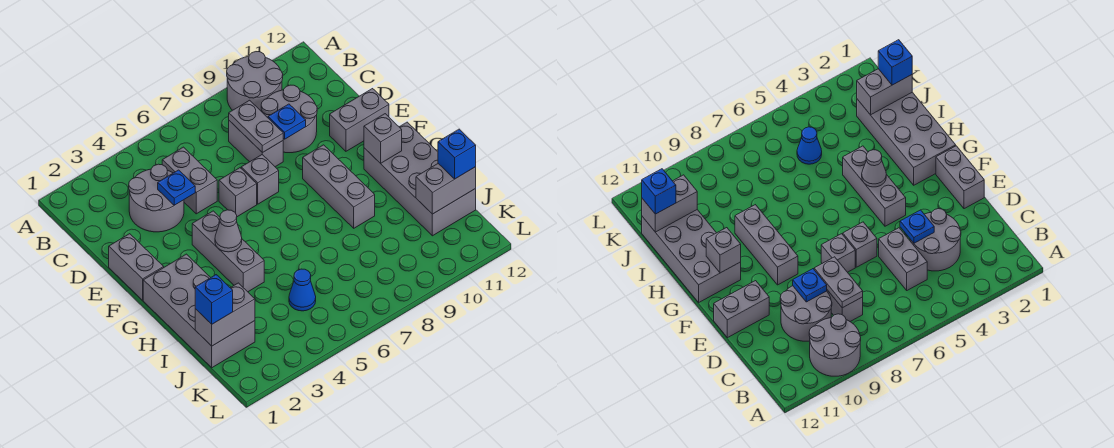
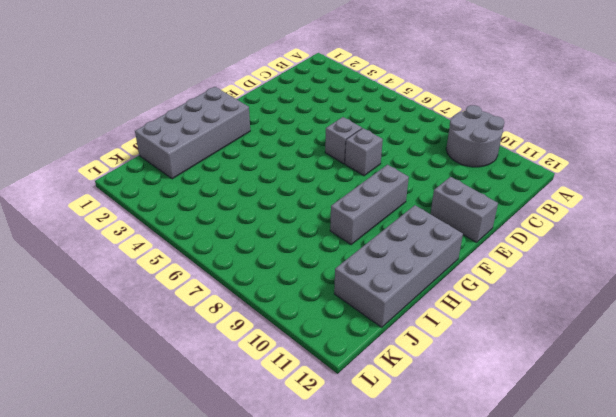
none -> grey 2x2 round brick [129,164,184,232]
none -> grey 1x2 brick [162,147,217,214]
none -> grey 1x2 brick [229,121,283,167]

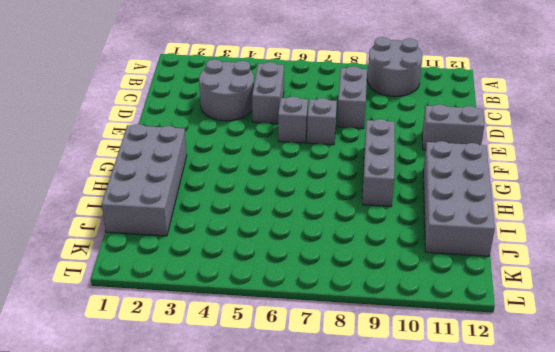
none -> grey 2x2 round brick [261,85,317,153]
none -> grey 1x2 brick [109,234,164,300]
none -> grey 1x3 brick [192,211,264,292]

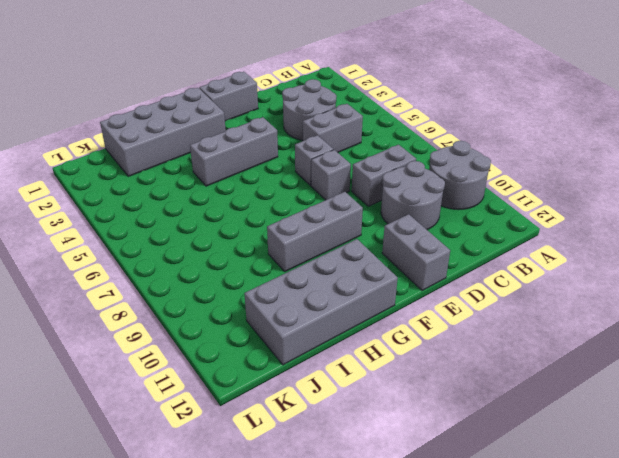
none -> blue 1x1 cone [289,269,316,311]
none -> grey 1x2 plate [229,100,283,153]
none -> blue 1x1 plate [158,170,195,205]

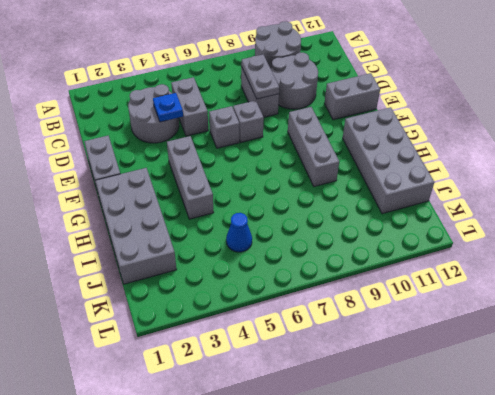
none -> blue 1x1 plate [268,104,306,139]
none -> grey 1x1 cone [215,210,242,252]
none -> grey 1x1 brick [364,114,402,164]

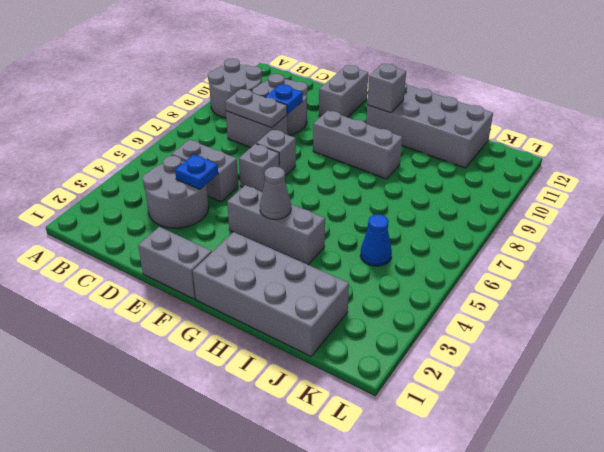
none -> grey 1x2 brick [195,283,255,346]
none -> grey 1x2 brick [416,164,476,214]
none -> blue 1x1 brick [195,275,233,324]

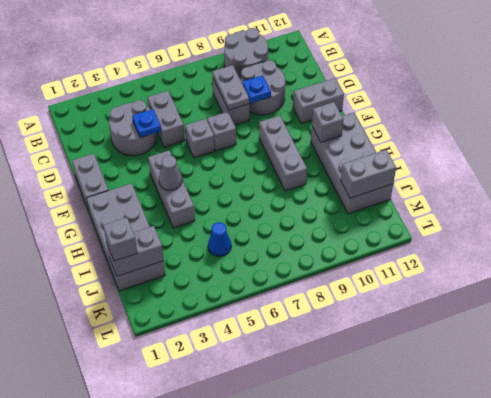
grey 1x1 brick [103,218,137,261] -> blue 1x1 brick [195,275,233,324]
none -> blue 1x1 brick [438,129,476,179]

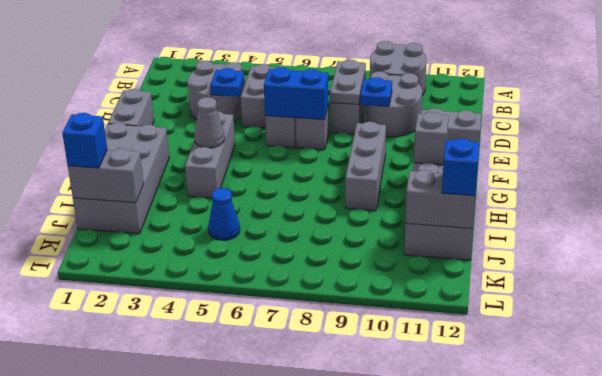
blue 1x2 brick [264,67,328,120] -> none

